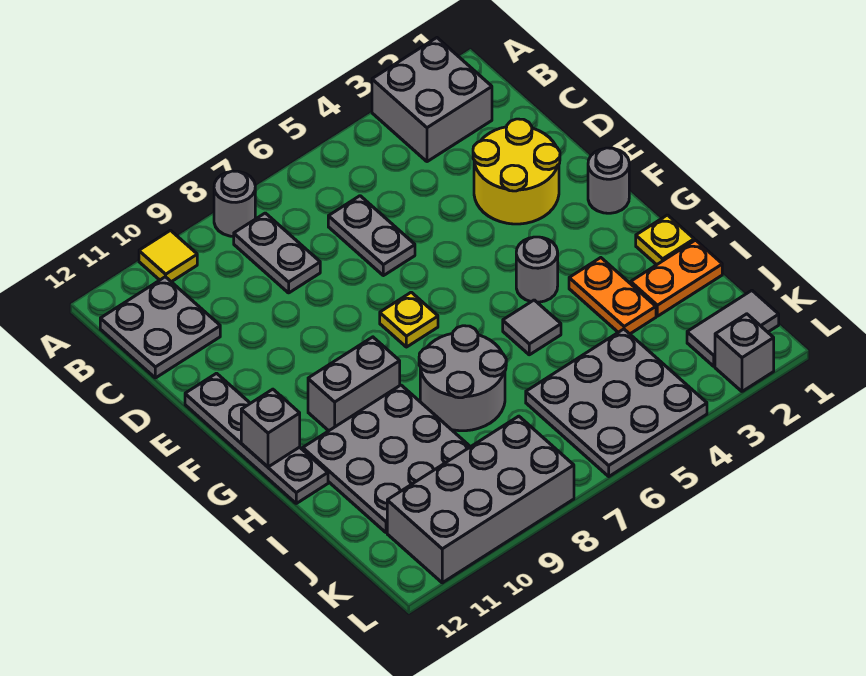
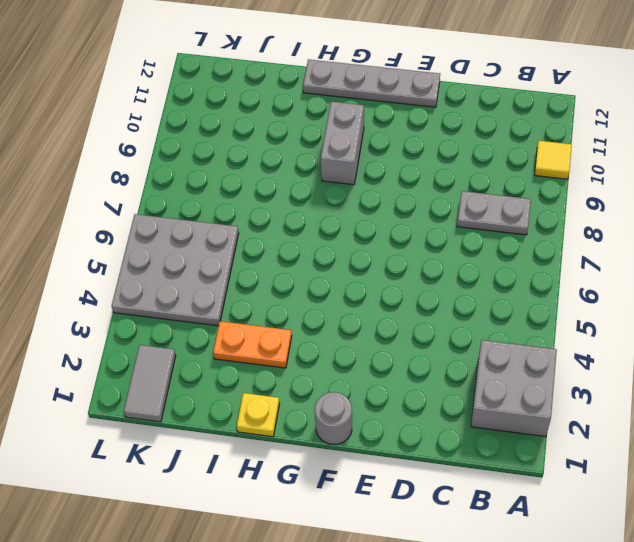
none -> grey 1x1 round brick [214,171,255,236]
none -> grey 2x2 plate [100,277,220,378]
none -> grey 1x2 plate [328,196,415,276]

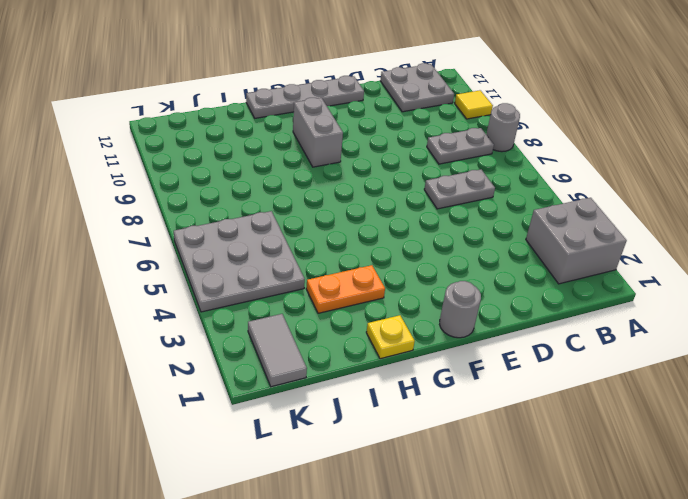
none -> yellow 2x2 round brick [473,119,560,224]
none -> yellow 1x1 plate [380,292,438,347]
none -> grey 1x1 round brick [516,237,558,302]

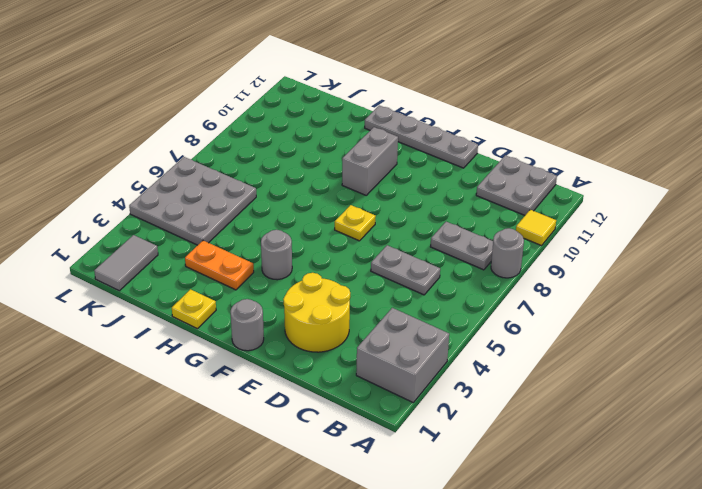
none -> grey 1x1 tile [503,300,561,355]
none -> grey 2x2 round brick [419,326,506,431]
none -> grey 3x3 plate [303,385,470,532]

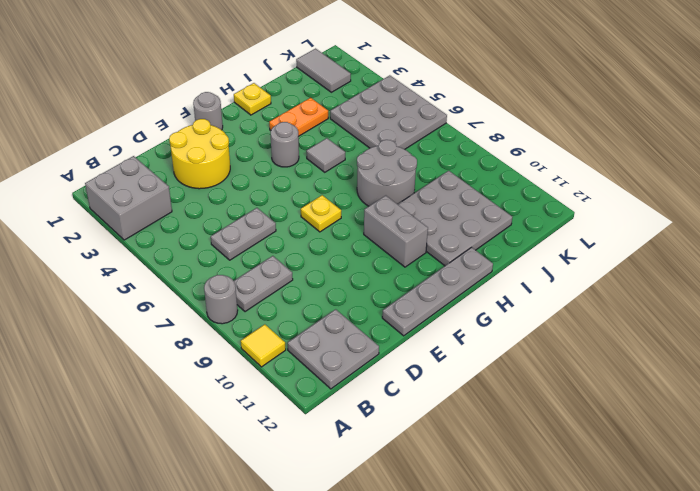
none -> orange 1x2 plate [631,240,722,316]
none -> grey 2x4 brick [387,416,574,583]
none -> grey 1x1 brick [715,314,774,391]

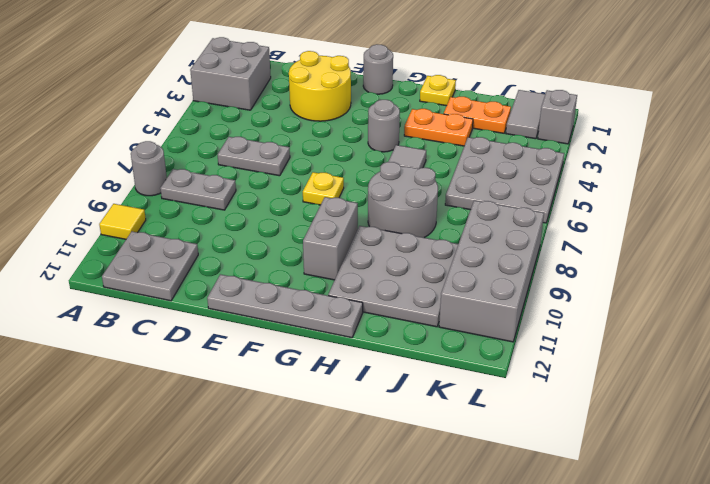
orange 1x2 plate [444,97,511,133] -> orange 1x2 plate turned to [631,240,722,316]
none -> grey 1x1 brick [241,389,300,467]

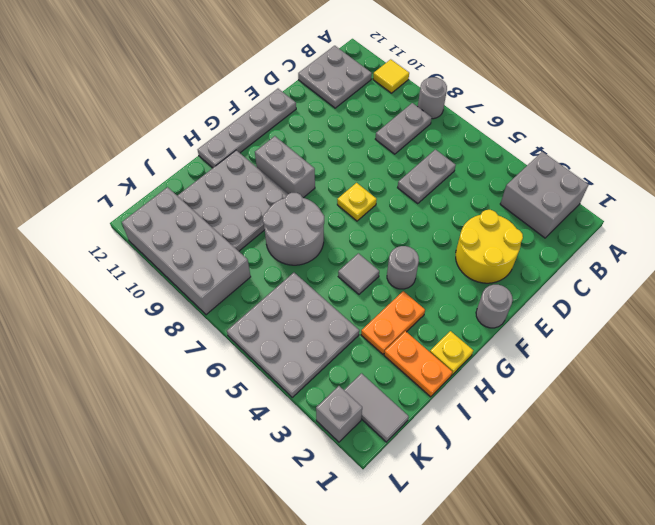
none -> grey 1x1 brick [241,389,300,467]

